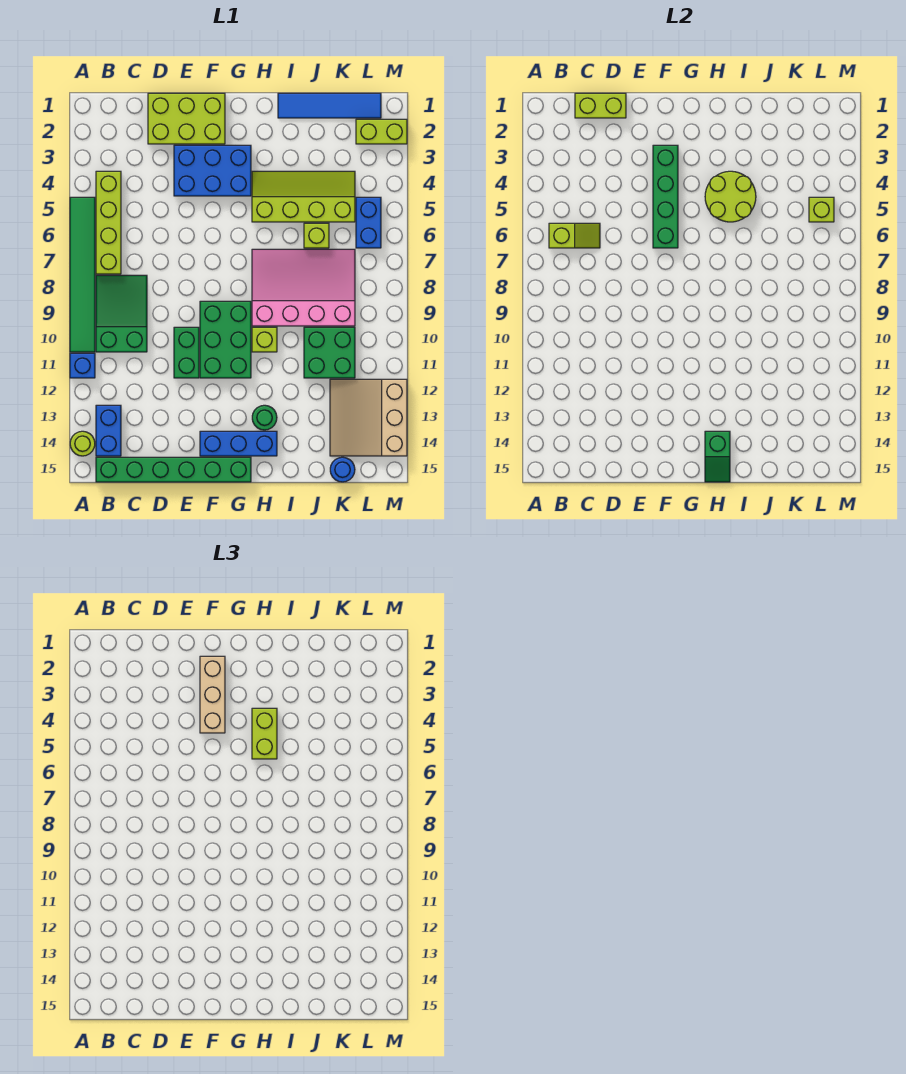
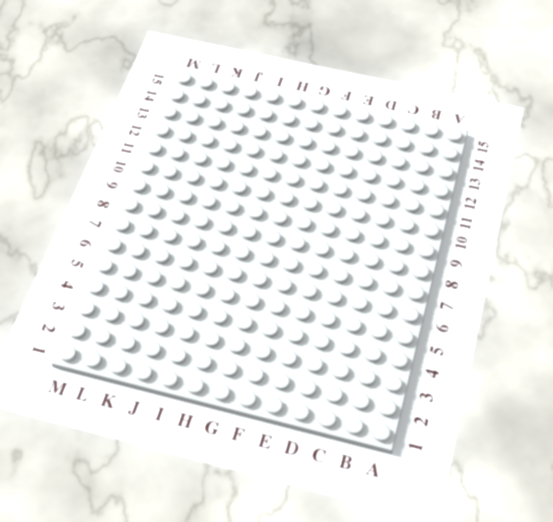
none -> green 1x6 tile [70,197,95,352]
none -> blue 1x1 brick [70,353,95,378]
none -> lime 1x1 round brick [70,431,95,456]
none -> lime 1x4 brick [96,171,121,274]

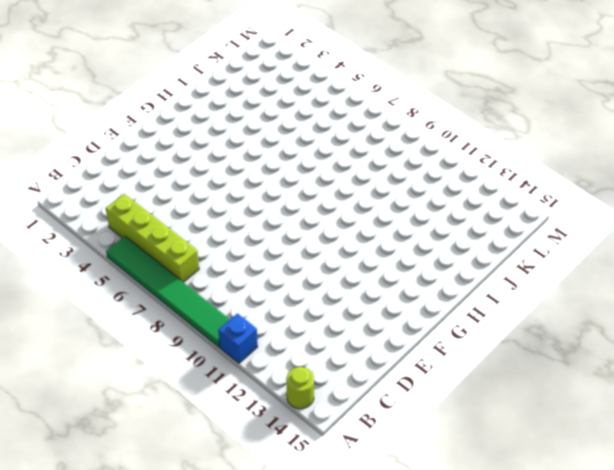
none -> green 2x3 slope [96,275,147,352]
none -> blue 1x2 brick [96,405,121,456]
none -> green 1x6 brick [96,457,251,482]
none -> lime 2x3 brick [148,93,225,144]

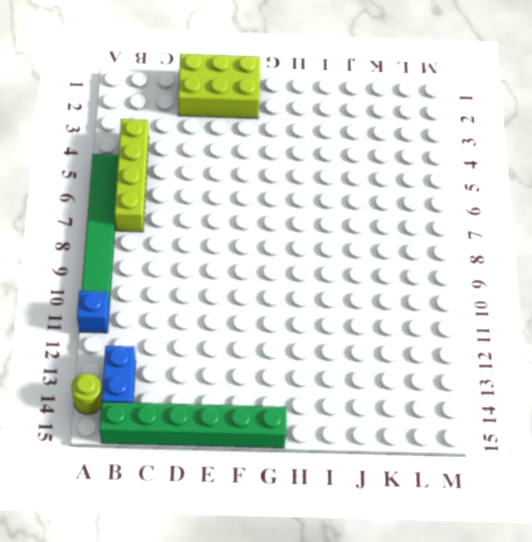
none -> green 2x3 slope [96,275,147,352]
none -> blue 2x3 brick [174,145,251,196]
none -> green 1x2 brick [174,327,199,378]
none -> green 2x3 brick [200,301,251,378]

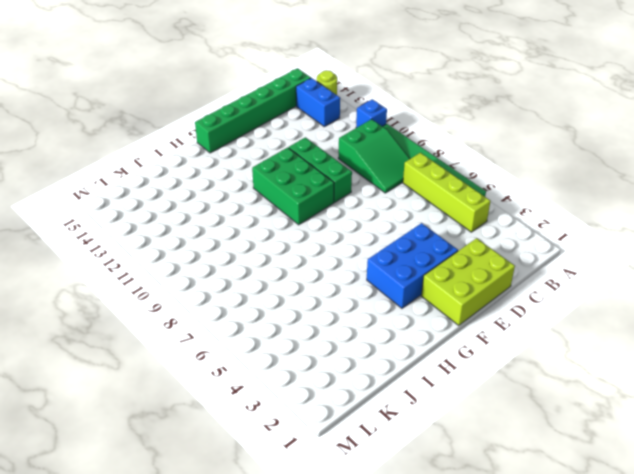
green 1x3 brick [289,137,352,202] -> green 1x2 brick [174,327,199,378]
none -> blue 1x3 brick [200,431,277,456]
none -> lime 2x4 slope [252,171,355,222]
none -> pink 3x4 slope [252,249,355,326]
none -> lime 1x1 brick [252,327,277,352]

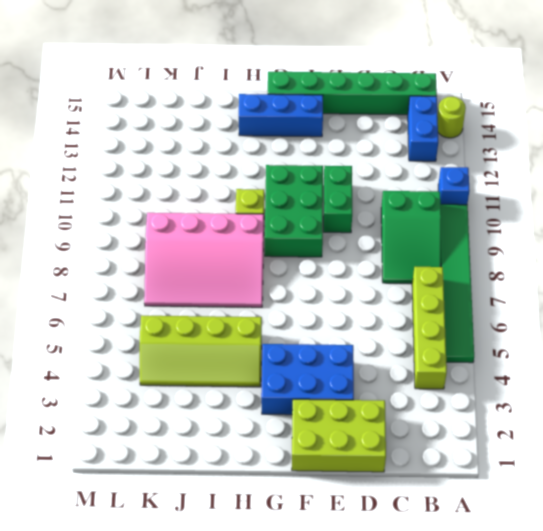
none -> green 1x1 round brick [252,405,277,430]
none -> blue 1x4 tile [278,93,381,118]
none -> lime 1x1 brick [304,223,329,248]
none -> green 2x2 brick [304,327,355,378]

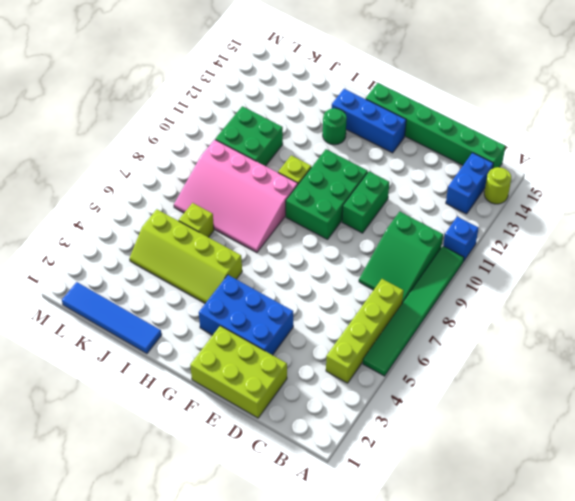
none -> tan 3x3 slope [330,379,407,456]
none -> blue 1x1 round brick [330,457,355,482]
none -> lime 1x2 brick [356,119,407,144]
none -> blue 1x2 brick [356,197,381,248]

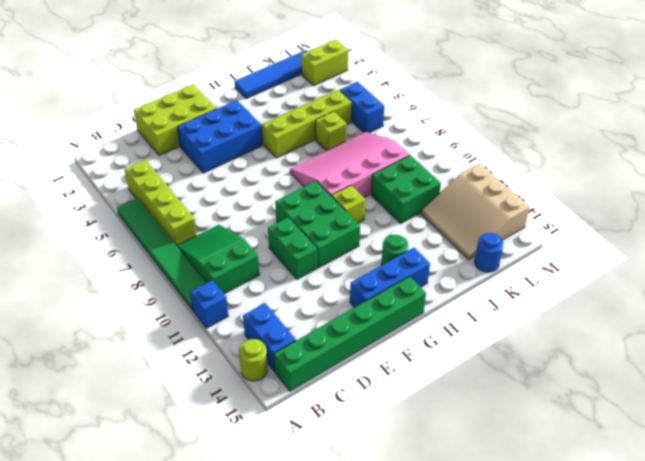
none -> lime 1x2 slope [549,223,600,248]
none -> lime 1x2 brick [575,93,626,118]
none -> green 1x4 brick [653,145,678,248]
none -> lime 2x2 round brick [705,171,756,222]

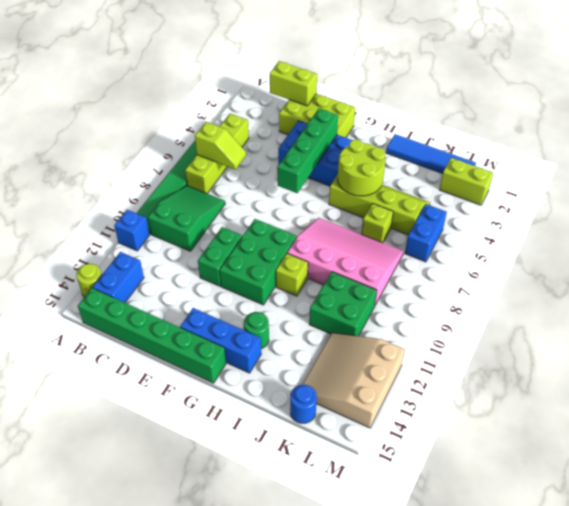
none -> green 1x2 slope [705,431,730,482]
none -> lime 1x1 brick [809,197,834,222]
none -> tan 1x3 brick [200,656,225,733]
none -> lime 1x2 brick [252,708,277,759]

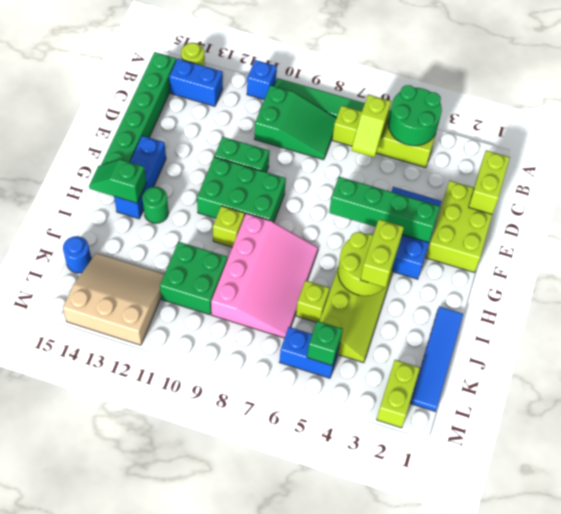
green 2x2 round brick [388,85,442,146] -> none
lime 1x2 brick [360,219,404,288] -> lime 1x2 brick turned to [252,708,277,759]
green 1x1 brick [307,321,343,365] -> lime 1x1 brick [809,197,834,222]
none -> tan 1x3 brick [200,656,225,733]

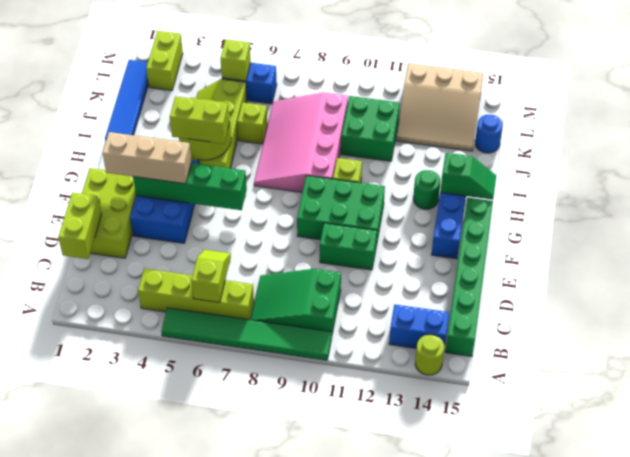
none -> blue 1x1 brick [70,353,95,378]

